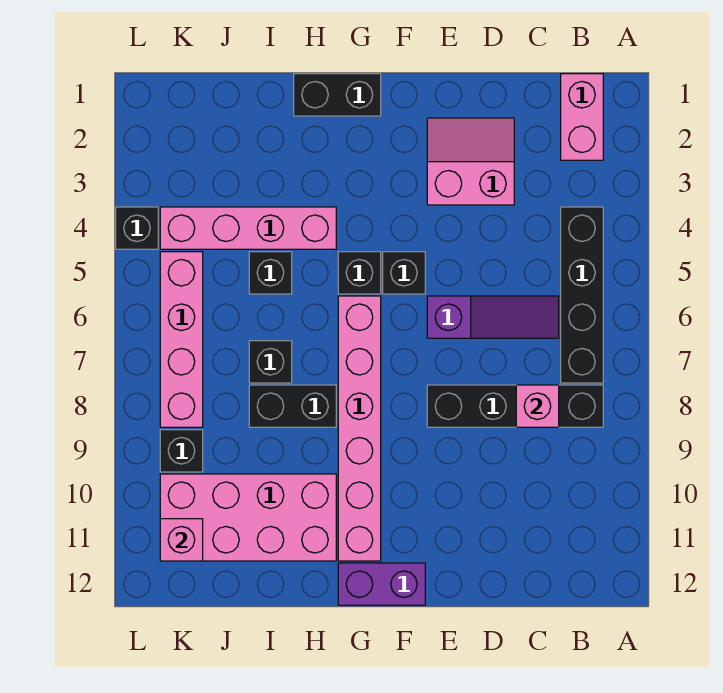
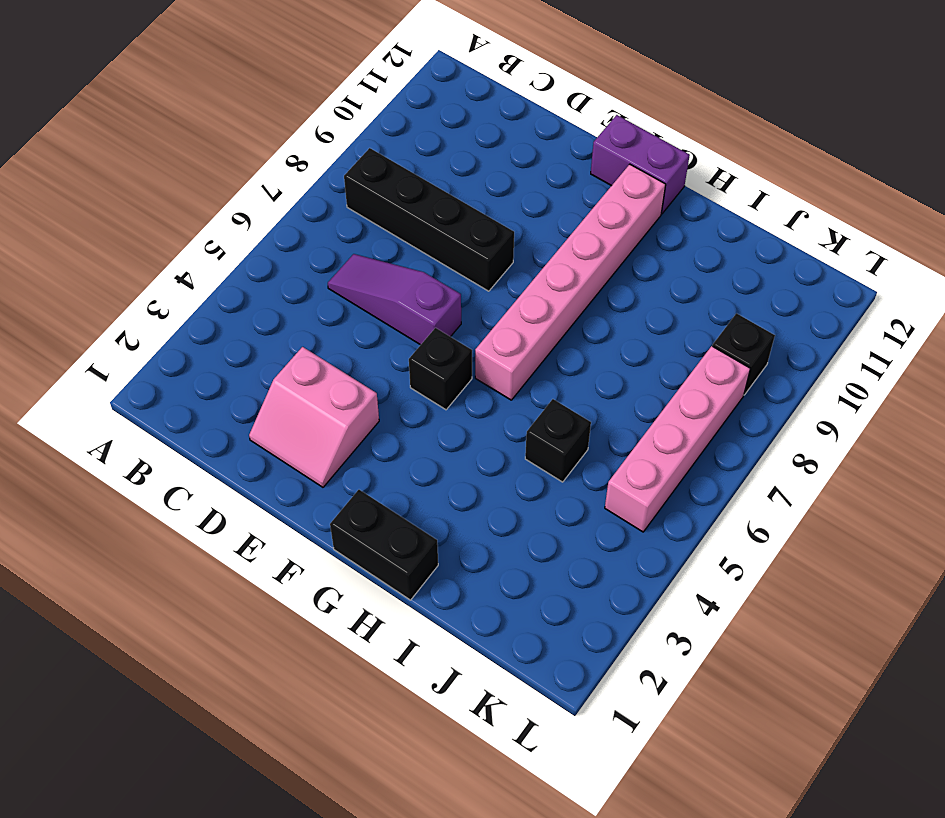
none -> pink 1x2 brick [561,74,603,160]
none -> black 1x4 brick [561,207,603,383]
none -> black 1x1 brick [338,252,381,294]

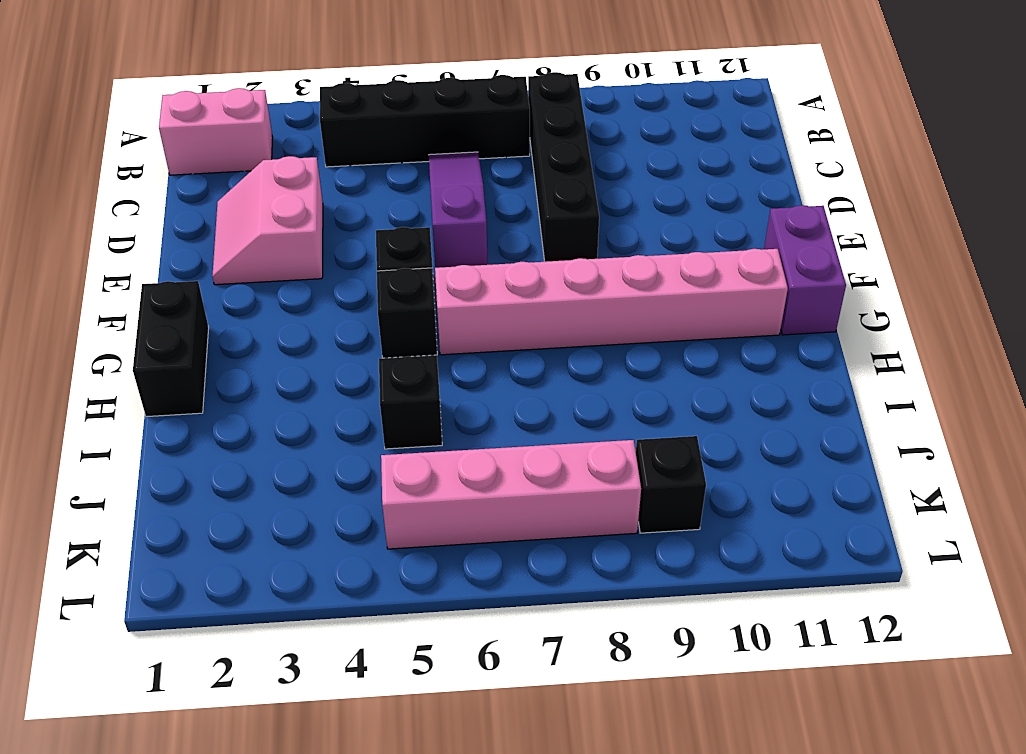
none -> pink 1x4 brick [160,207,336,249]
none -> black 1x2 brick [249,385,336,427]
none -> pink 2x4 brick [160,474,336,561]

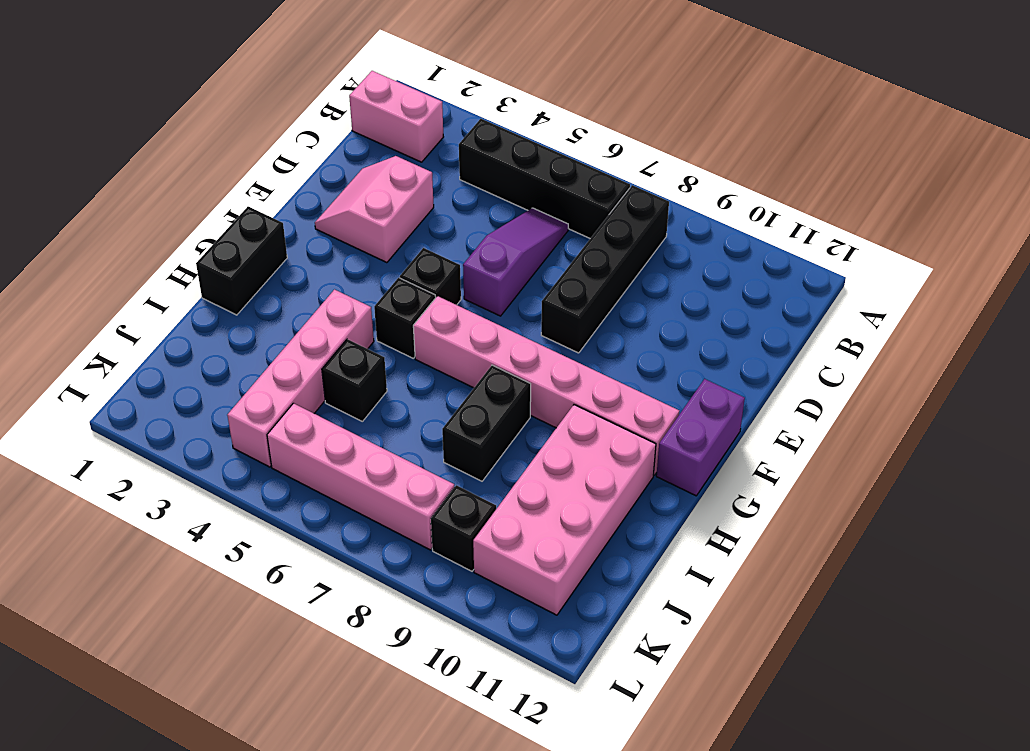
none -> black 1x1 brick [249,341,292,383]
none -> black 1x1 brick [116,207,158,249]
none -> pink 1x1 brick [516,385,559,427]

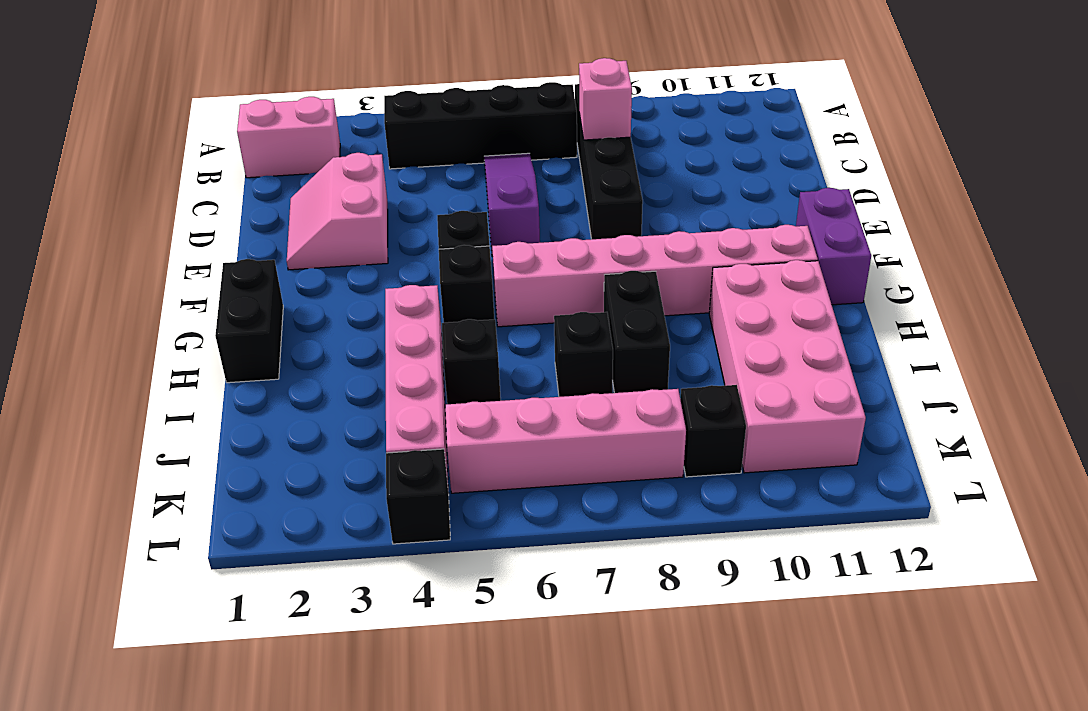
none -> pink 1x1 brick [160,519,203,561]

